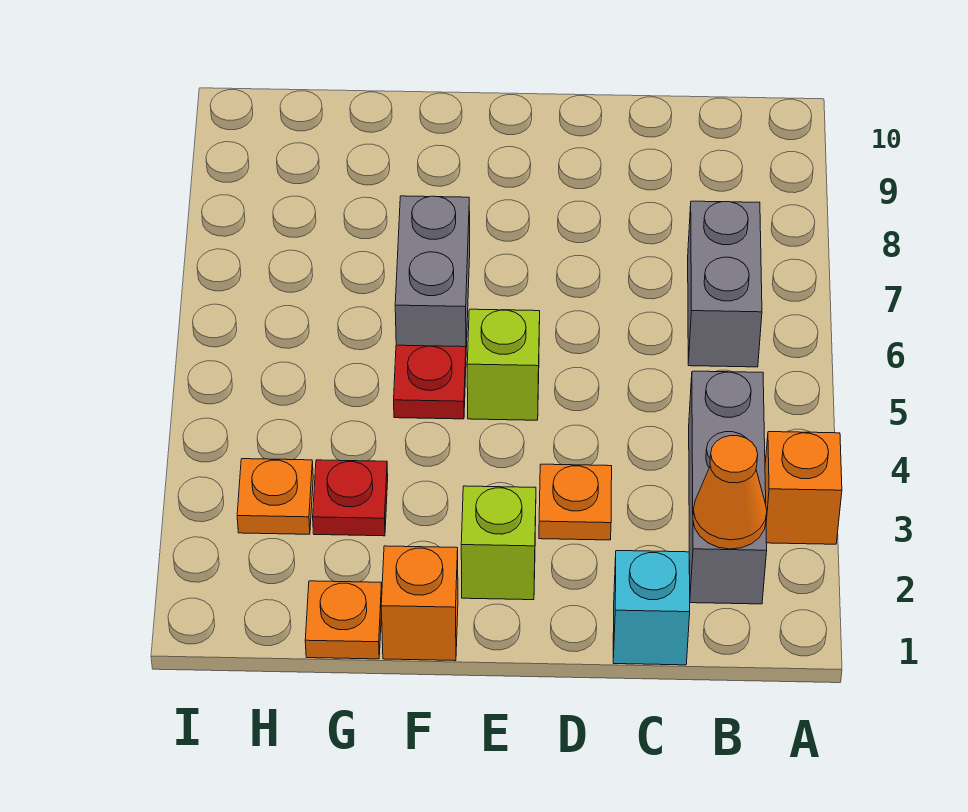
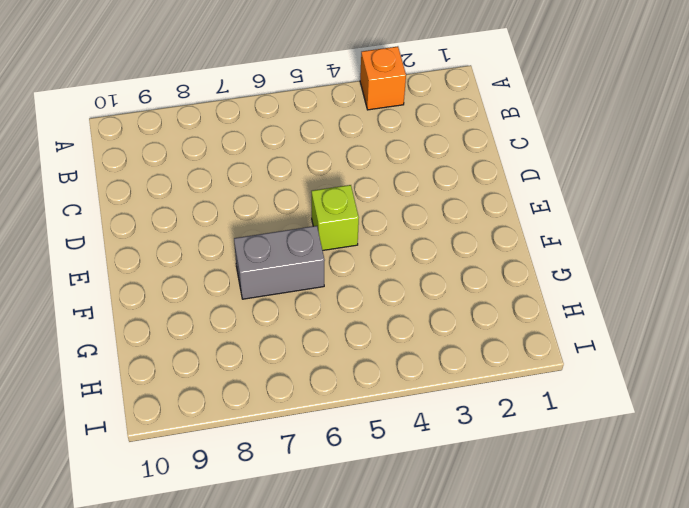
none -> grey 1x3 brick [689,371,767,604]
none -> grey 1x2 brick [688,201,762,367]
none -> cyan 1x1 brick [613,551,690,665]

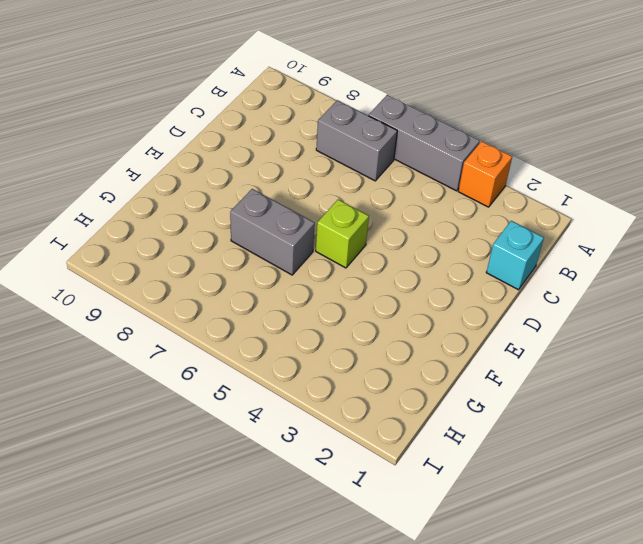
grey 1x3 brick [369,95,480,191] -> grey 1x3 brick moved to [689,371,767,604]
none -> orange 1x1 plate [539,464,612,540]
none -> lime 1x1 brick [461,486,536,600]
none -> orange 1x1 brick [381,546,458,661]

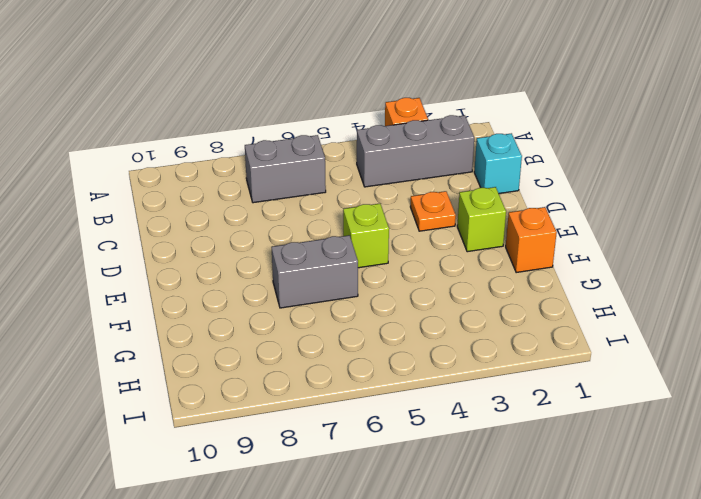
none -> red 1x1 plate [394,345,466,419]
none -> orange 1x1 plate [305,581,382,659]
none -> red 1x1 plate [313,460,388,536]

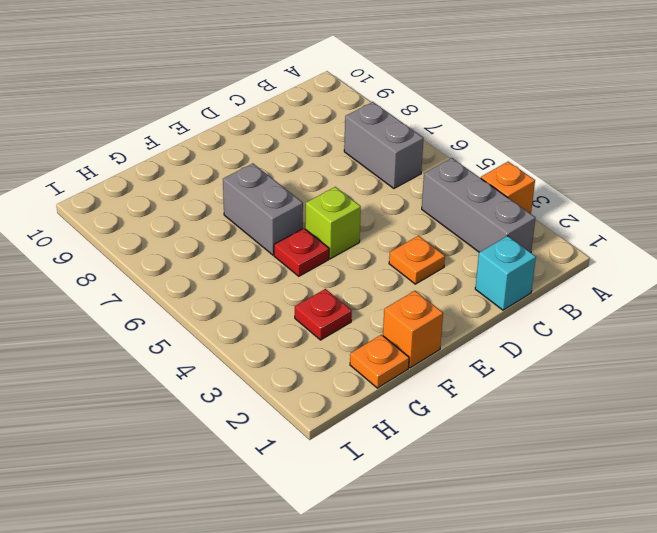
none -> lime 1x1 brick [461,486,536,600]
none -> orange 1x1 plate [237,459,313,534]
none -> orange 1x1 cone [693,436,767,549]

